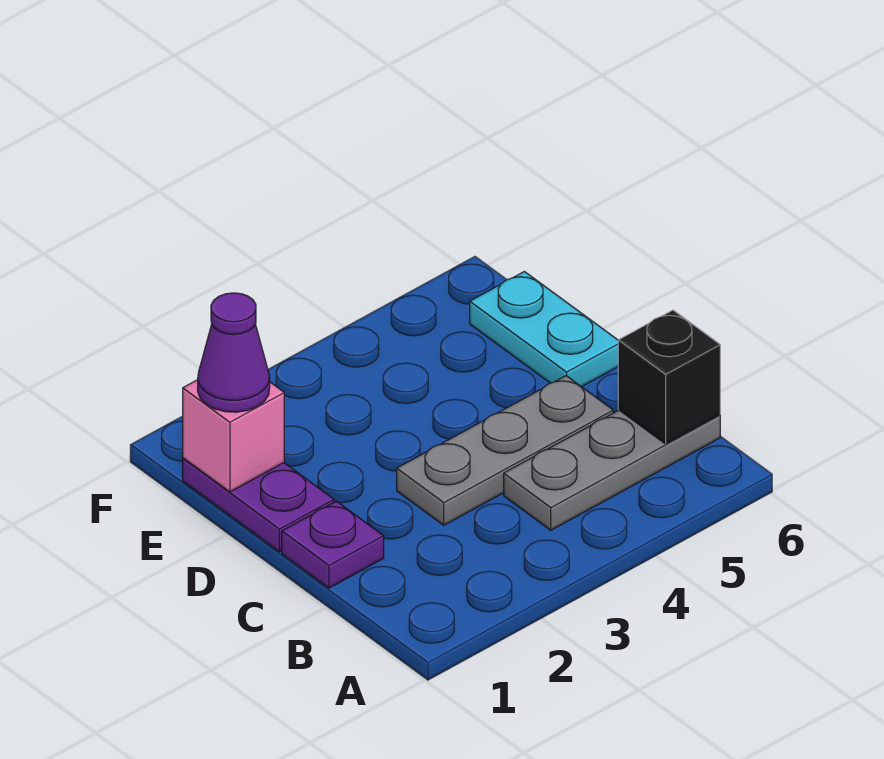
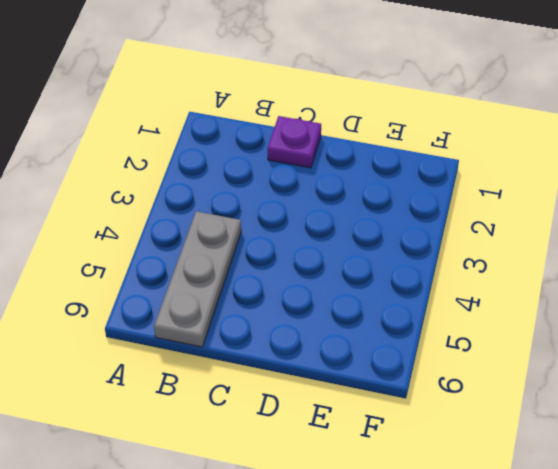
none -> grey 1x3 plate [397,376,613,525]
none -> purple 1x2 plate [183,458,334,552]

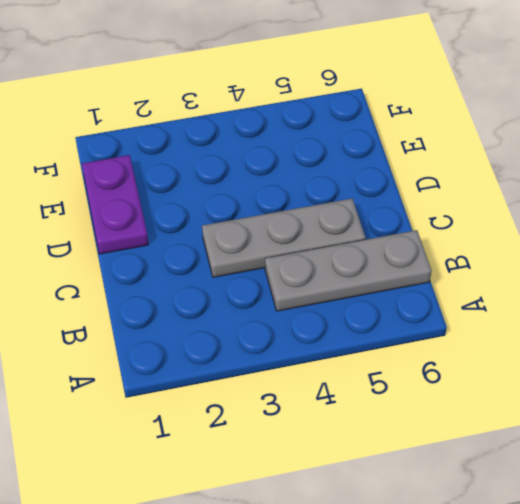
none -> purple 1x1 plate [282,501,384,588]
none -> cyan 1x2 plate [470,272,618,387]

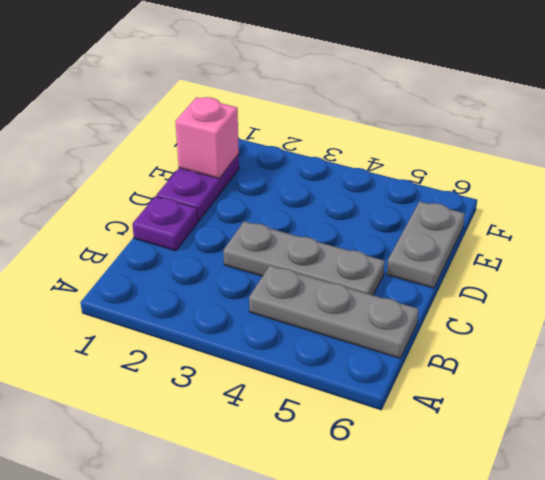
grey 1x2 plate [387,202,465,288] -> cyan 1x2 plate [470,272,618,387]
none -> black 1x1 brick [618,310,720,444]
none -> purple 1x1 cone [198,293,270,412]

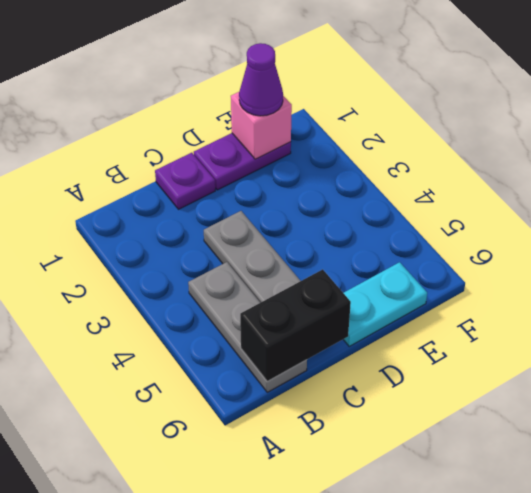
black 1x2 brick [240,269,351,381] -> black 1x1 brick [618,310,720,444]

